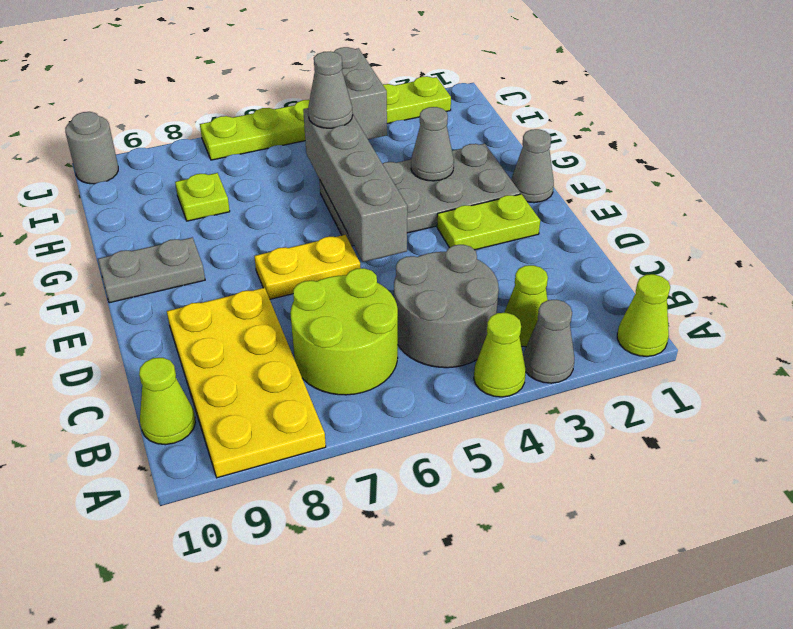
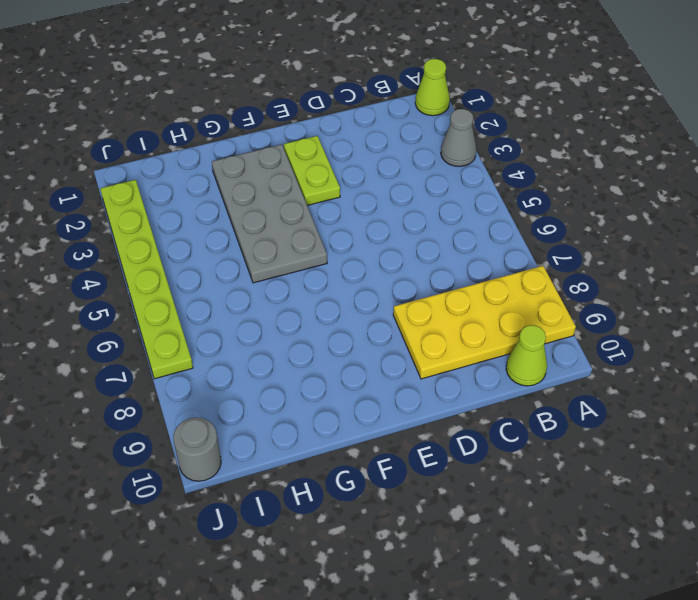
none -> lime 1x1 cone [474,313,526,397]
none -> lime 1x1 cone [504,265,548,347]
none -> grey 2x2 round brick [394,245,499,368]

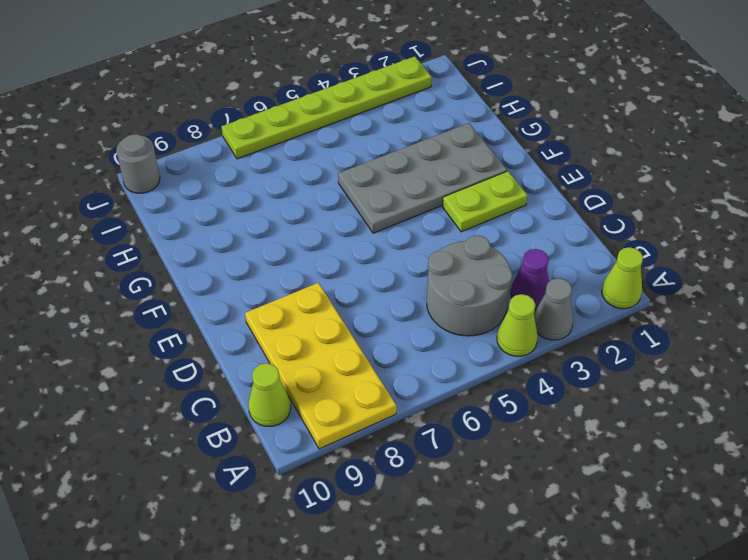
purple 1x1 cone [511,249,549,310] -> lime 1x1 cone [504,265,548,347]
none -> lime 2x2 round brick [290,268,398,395]
none -> yellow 1x2 plate [254,235,360,299]
none -> grey 1x1 cone [511,129,554,203]

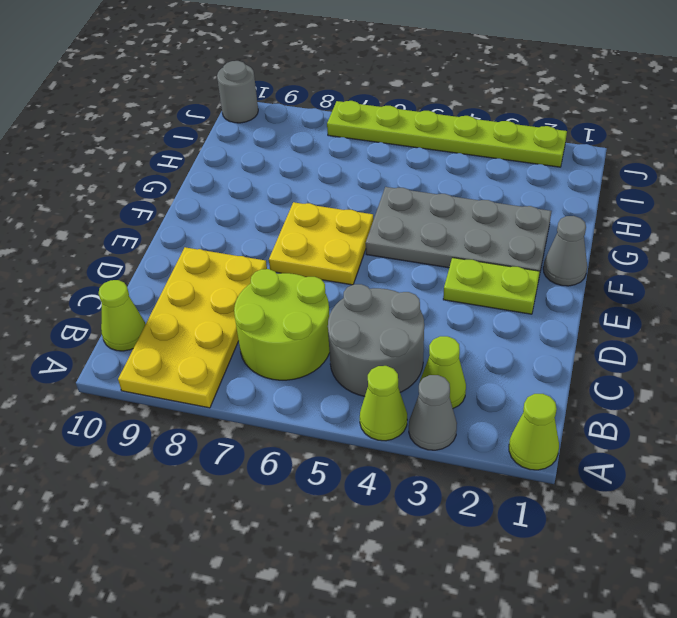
yellow 2x2 plate [269,202,374,285] -> yellow 1x2 plate [254,235,360,299]
none -> grey 1x2 plate [98,237,205,303]
none -> lime 1x1 plate [175,173,230,221]
none -> grey 1x4 brick [303,108,407,262]

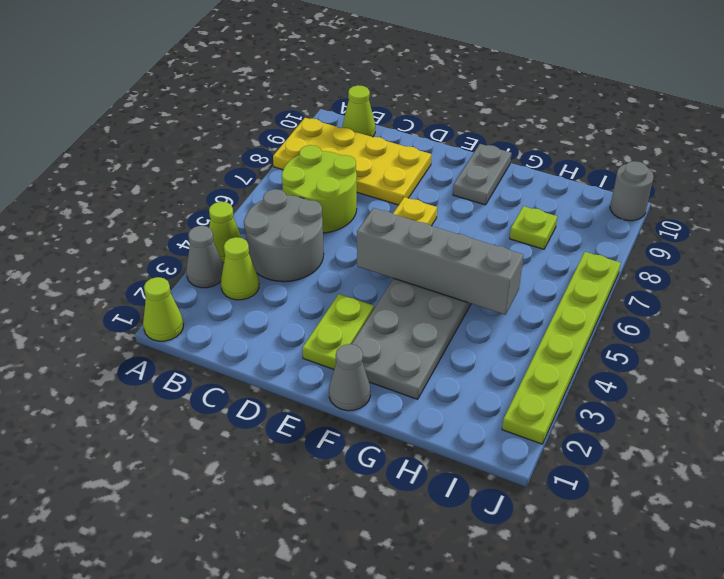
none -> grey 1x1 cone [411,107,454,181]
none -> grey 1x2 brick [334,47,387,139]
none -> grey 1x1 cone [308,51,353,128]

